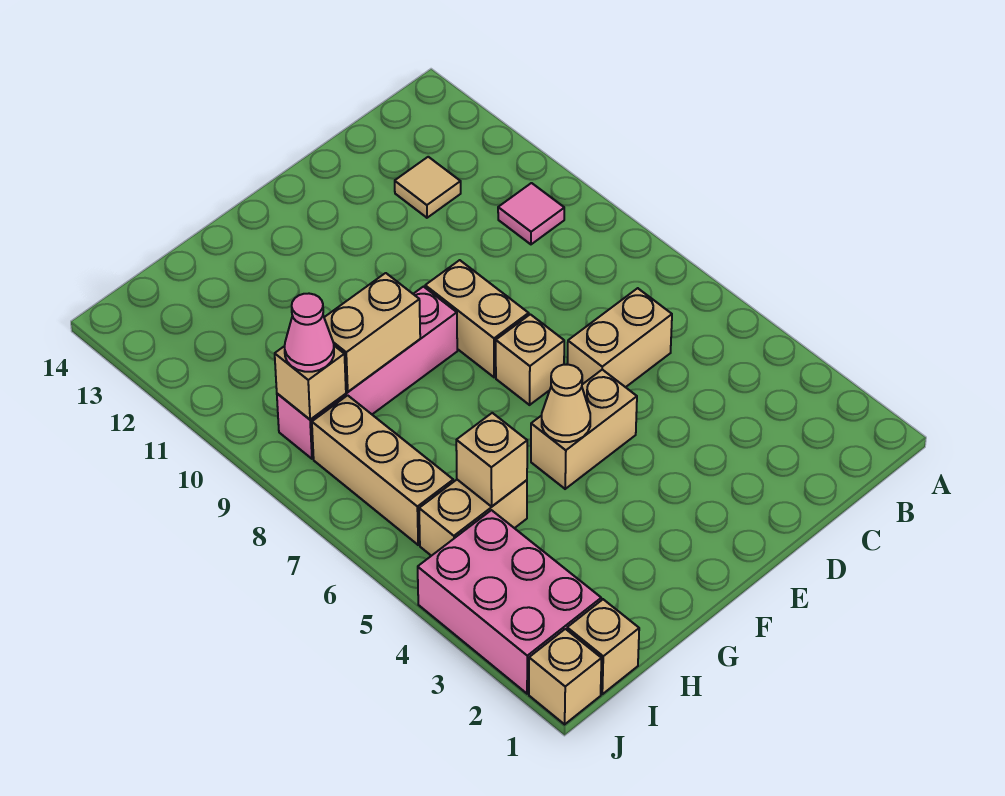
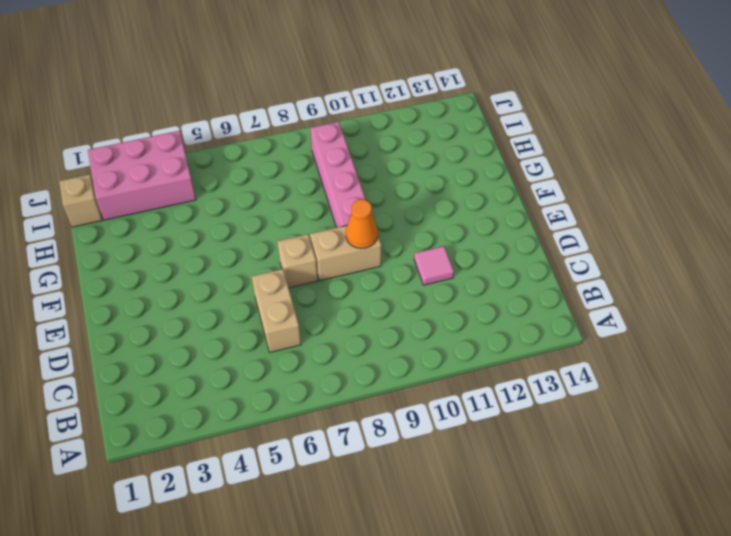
pink 1x1 tile [414,246,454,285] -> pink 1x1 tile moved to [498,183,564,244]
orange 1x1 cone [346,200,378,249] -> none
none -> tan 1x1 tile [395,157,461,218]
none -> tan 1x2 brick [531,370,637,489]
none -> tan 1x2 brick [419,480,527,556]

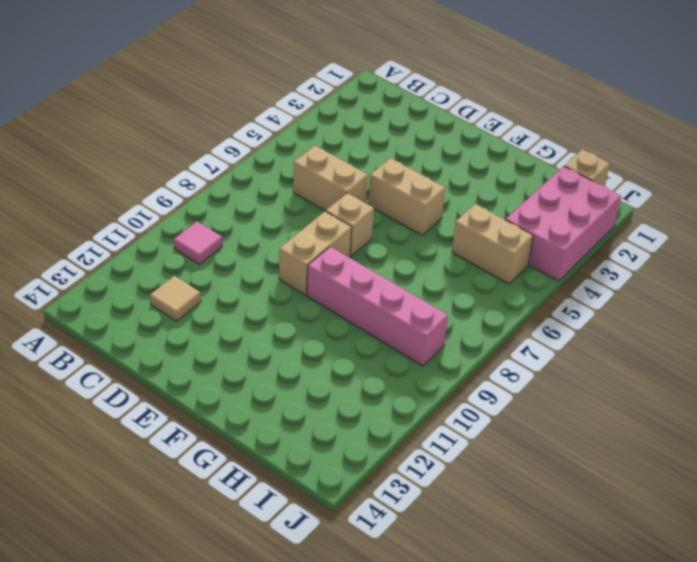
none -> tan 1x3 brick [312,395,453,545]
none -> tan 1x1 brick [529,629,602,724]
none -> tan 1x1 cone [542,365,590,442]

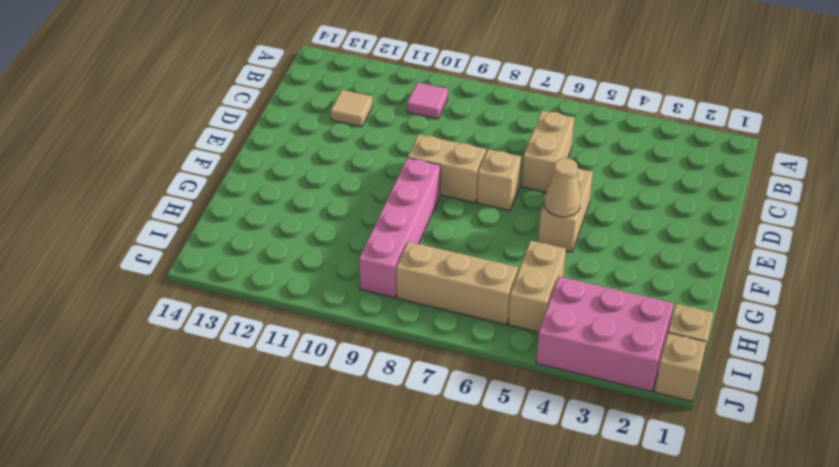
none -> tan 1x2 brick [324,273,420,392]
none -> tan 1x1 brick [456,413,527,507]
none -> tan 1x1 brick [275,346,346,420]

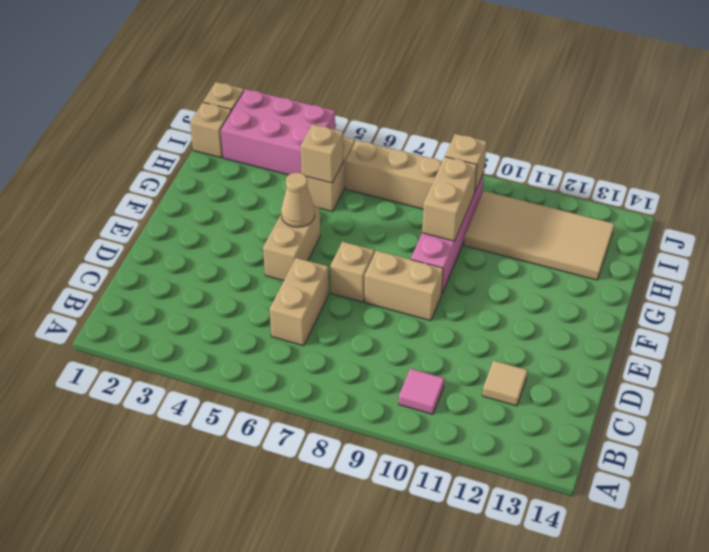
tan 2x4 tile [464,191,614,280] -> none
none -> pink 1x1 cone [285,294,334,372]

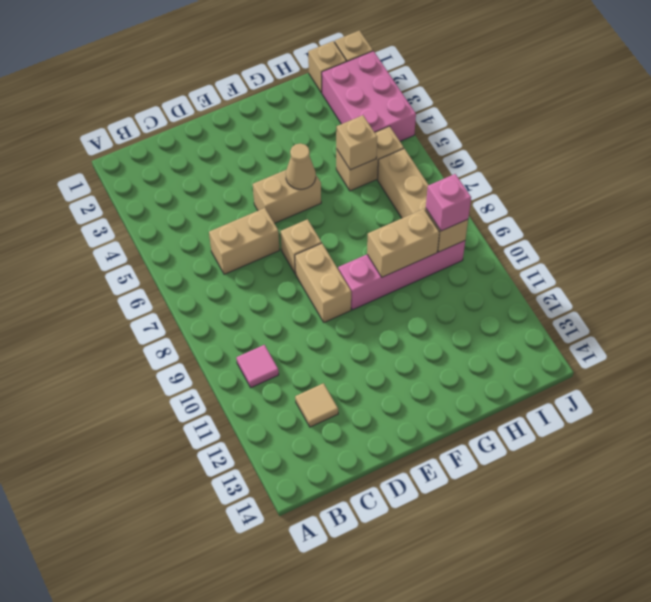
pink 1x1 brick [426,174,471,231] -> pink 1x1 cone [285,294,334,372]

